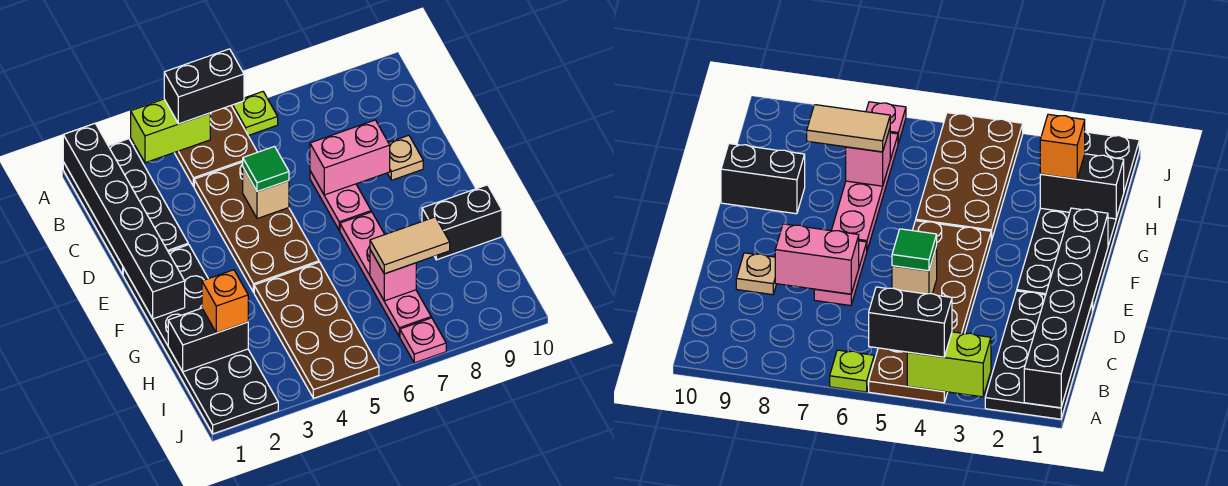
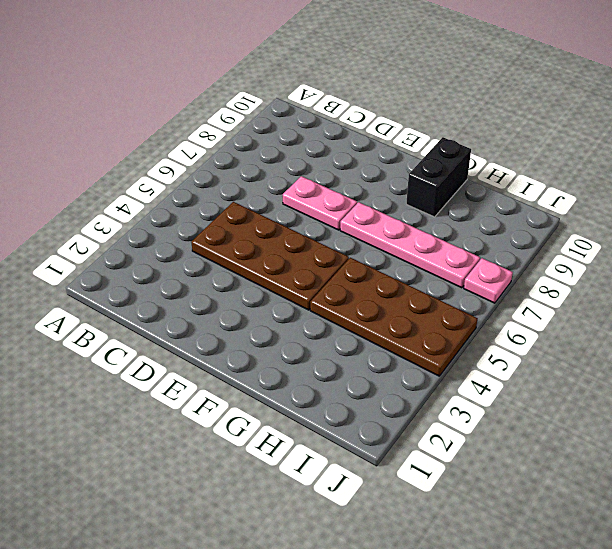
none -> black 2x4 plate [63,139,188,275]
none -> brown 2x2 plate [175,106,257,186]
none -> lime 1x1 plate [231,92,278,135]

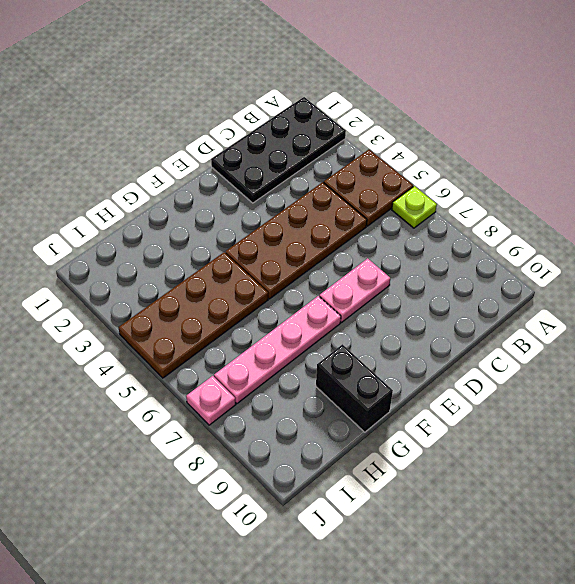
none -> tan 1x1 plate [387,135,423,180]
none -> black 2x6 plate [123,245,278,434]
none -> black 1x6 brick [63,124,185,319]

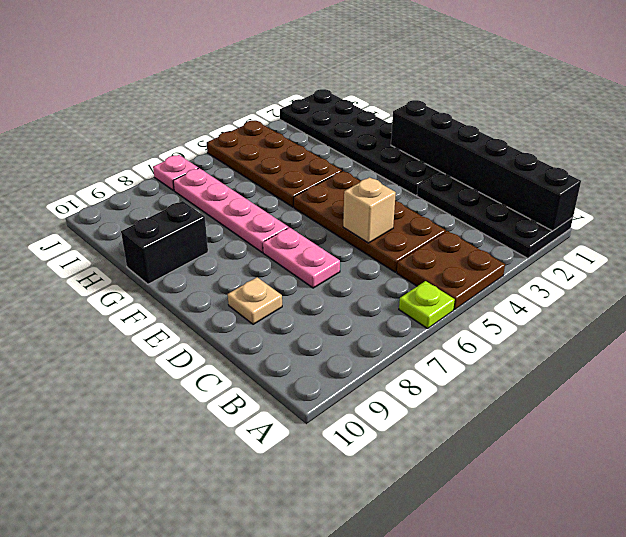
none -> lime 1x2 brick [131,99,210,163]
none -> pink 1x2 brick [310,120,390,195]
none -> black 1x2 brick [168,308,248,372]

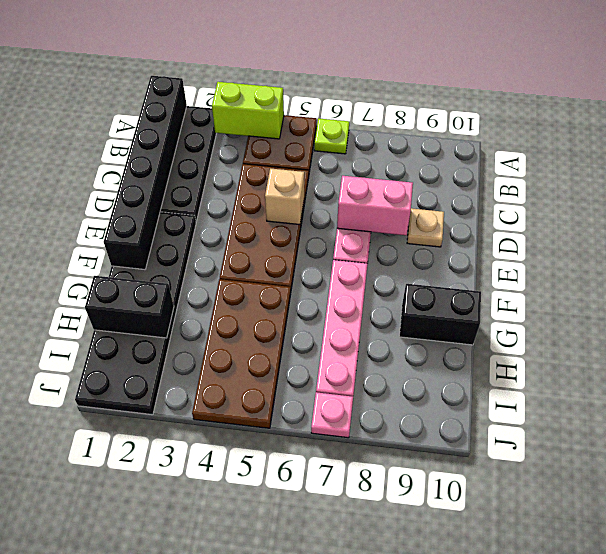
none -> pink 1x1 brick [370,250,416,301]
none -> black 1x2 brick [164,49,244,124]
none -> green 1x1 tile [243,147,289,192]

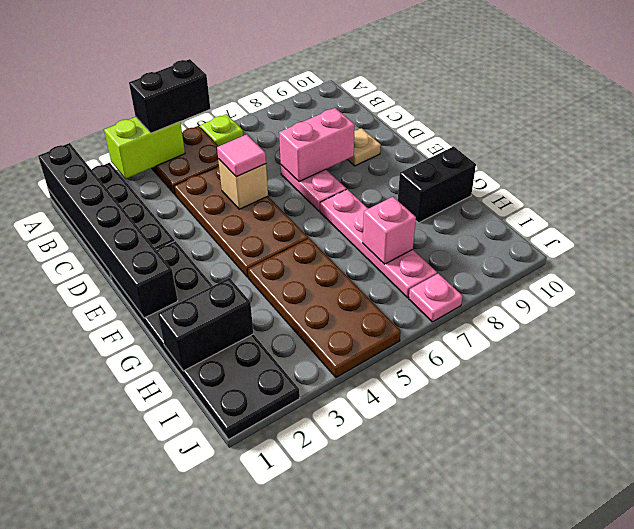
pink 1x1 tile [217,134,266,177] -> green 1x1 tile [243,147,289,192]
none -> orange 1x1 brick [202,270,248,333]
none -> tan 1x2 tile [370,217,450,274]

